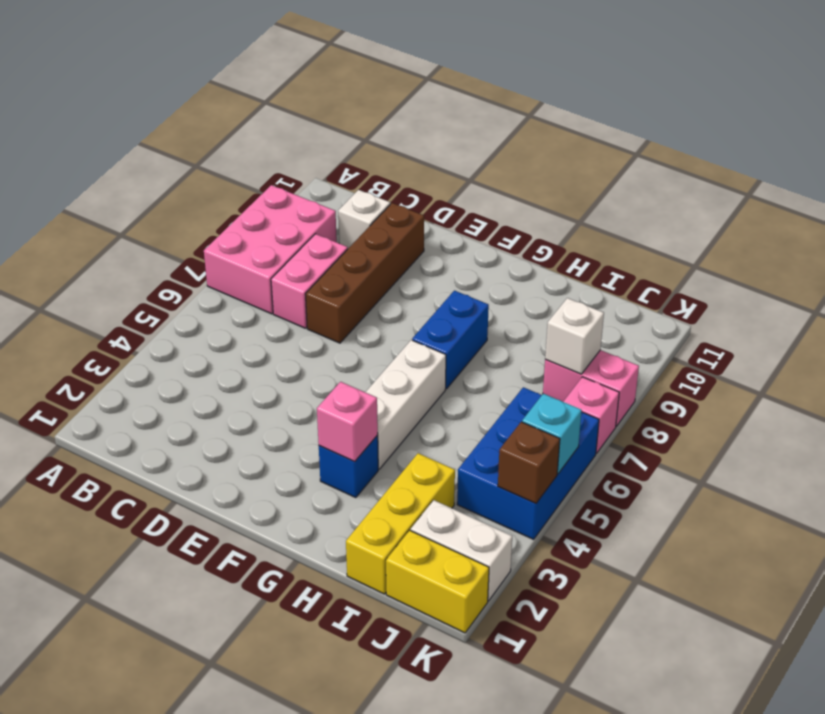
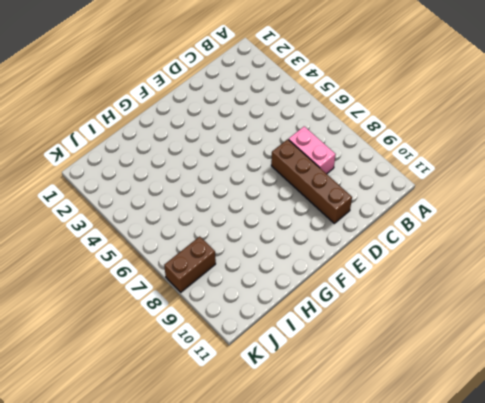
brown 1x2 brick [164,236,216,292] -> pink 1x2 brick [543,350,639,426]
none -> pink 2x3 brick [204,185,337,314]
none -> white 1x1 brick [338,190,390,248]
none -> blue 1x1 brick [319,435,378,498]

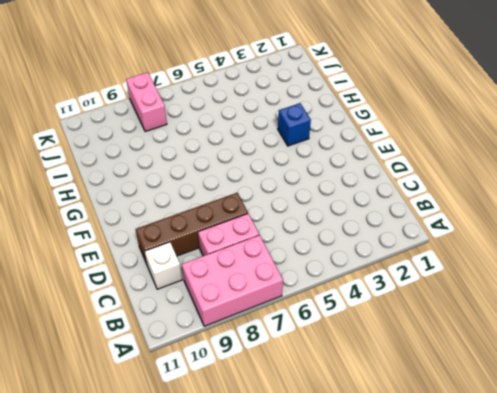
none -> white 1x3 brick [365,340,446,469]
none -> blue 1x2 brick [412,291,489,389]
none -> yellow 1x3 brick [346,453,455,594]

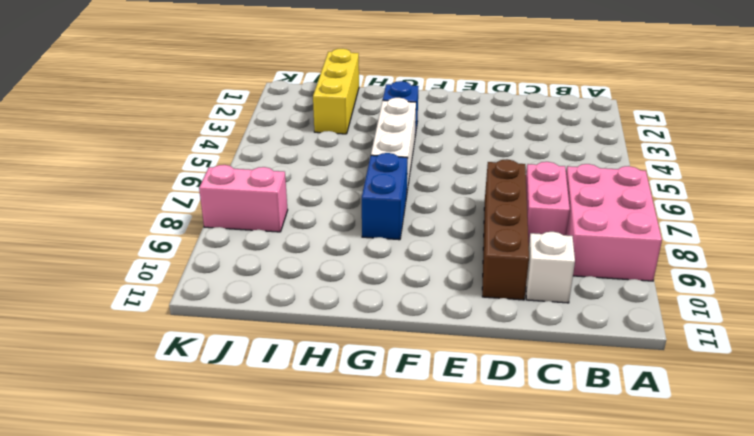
none -> yellow 1x2 brick [386,530,489,633]
none -> white 1x2 brick [411,500,512,601]
none -> blue 2x3 brick [457,387,599,539]

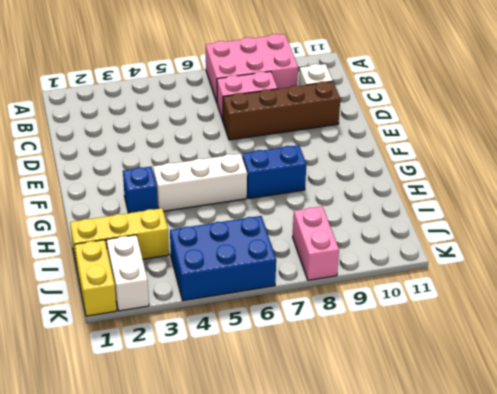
none -> pink 1x1 brick [563,377,619,453]
none -> pink 1x1 brick [317,382,378,462]
none -> white 1x1 brick [545,298,604,374]

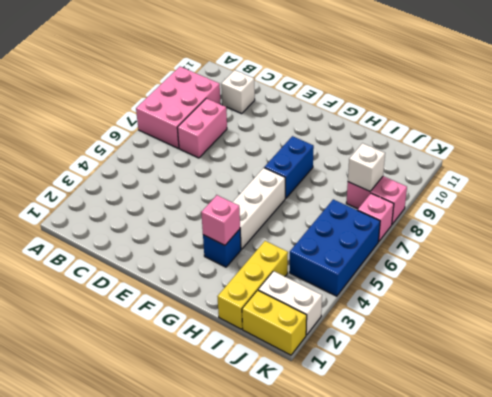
none -> brown 1x4 brick [306,203,424,343]
none -> brown 1x1 brick [498,422,560,503]
none -> cyan 1x1 brick [522,394,582,474]

